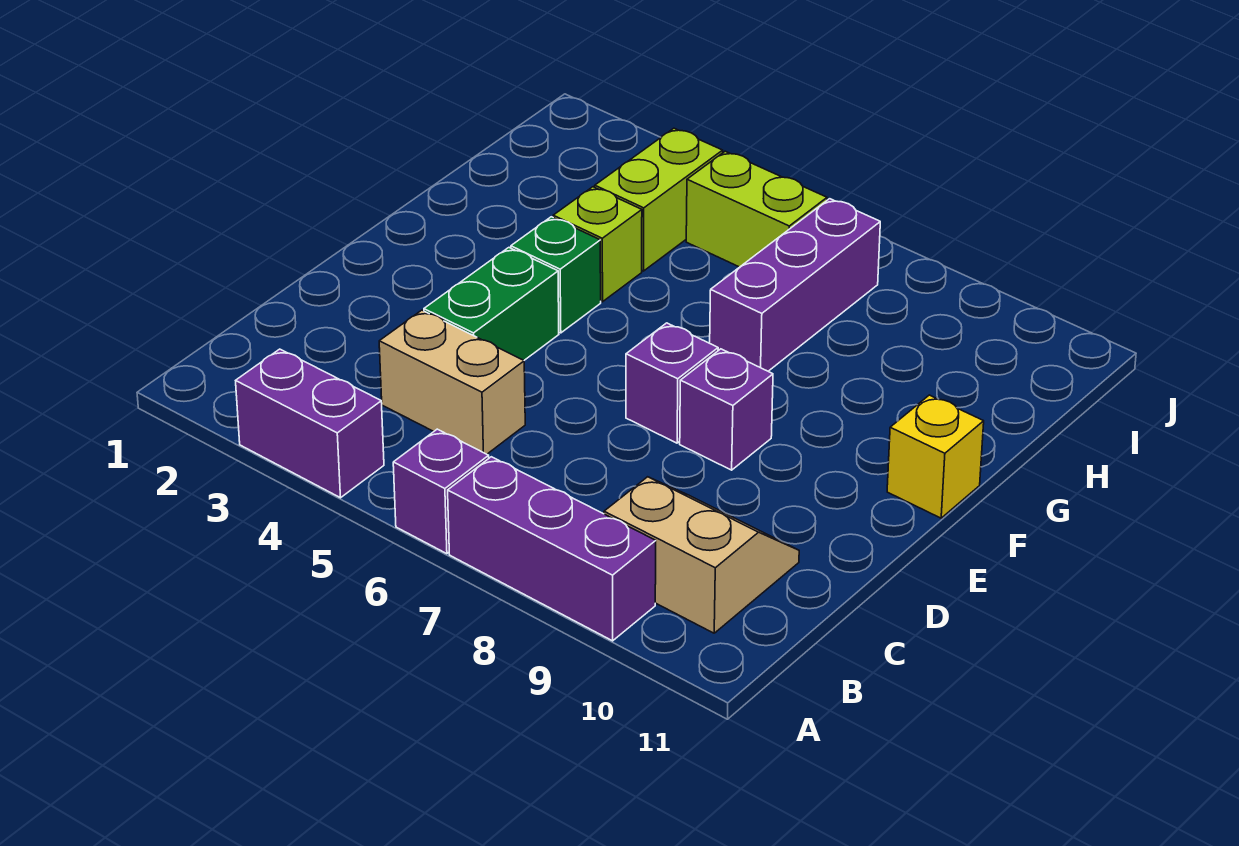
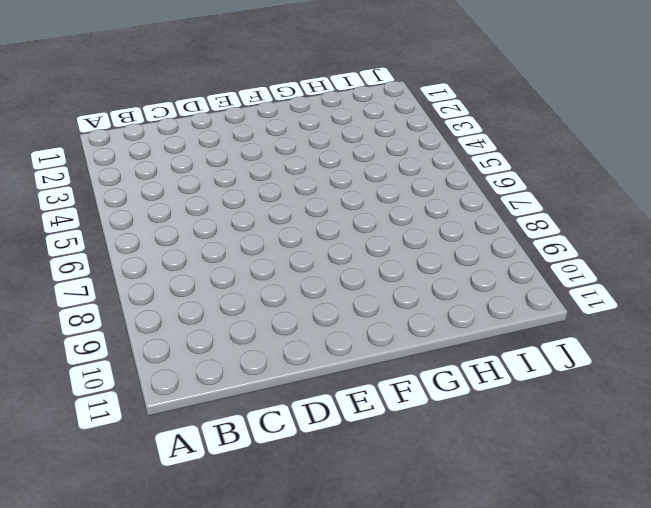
none -> purple 1x2 brick [236,349,384,498]
none -> purple 1x1 brick [393,429,489,554]
none -> purple 1x3 brick [448,457,656,641]

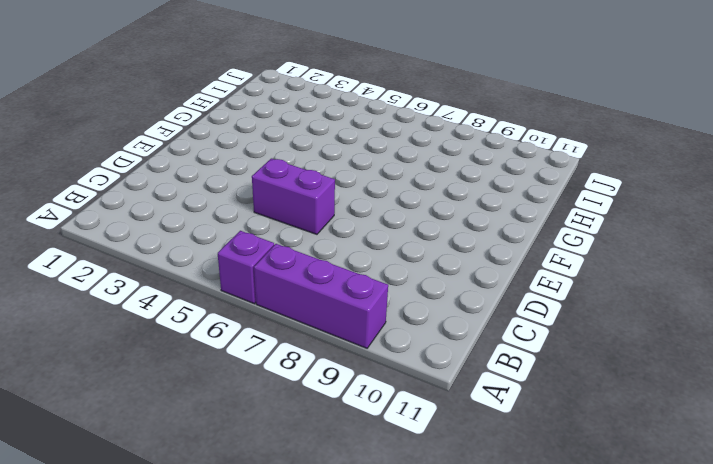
purple 1x2 brick [252,159,335,234] -> purple 1x2 brick moved to [236,349,384,498]
none -> tan 2x2 slope [604,477,799,633]
none -> tan 1x2 brick [379,310,525,454]
none -> green 1x2 brick [424,248,559,360]

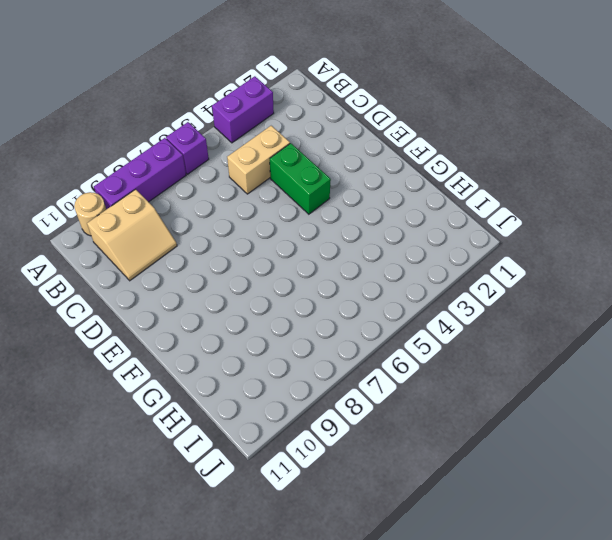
tan 1x1 round brick [74,192,106,236] -> none
none -> purple 1x1 brick [626,323,718,443]
none -> purple 1x1 brick [680,349,773,470]
none -> green 1x1 brick [511,217,601,333]

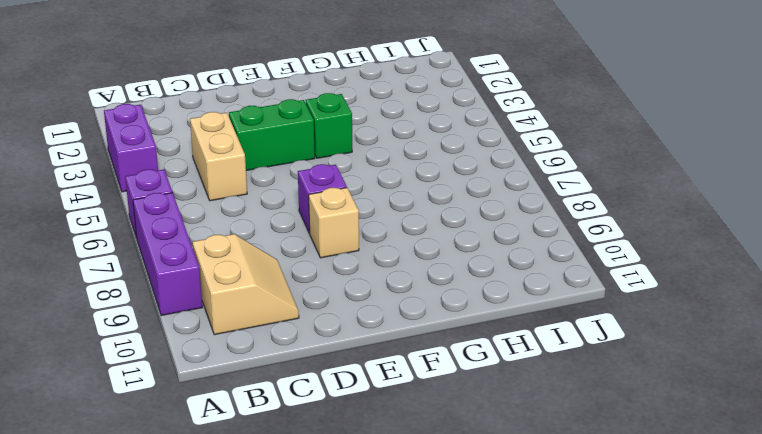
tan 1x1 brick [309,188,359,258] -> purple 1x1 brick [680,349,773,470]
none -> yellow 1x1 brick [887,395,984,518]
none -> lime 1x1 brick [553,187,642,302]
none -> purple 1x3 brick [710,199,880,371]

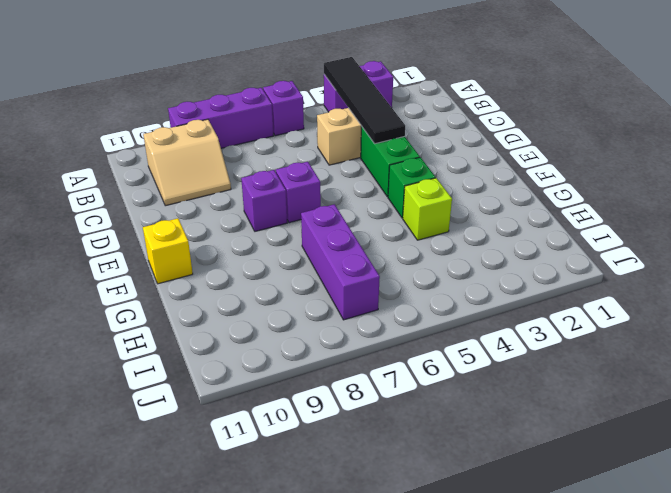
black 1x4 tile [324,57,405,144] -> none
none -> lime 1x2 brick [595,128,723,271]
none -> lime 1x2 brick [686,151,827,267]

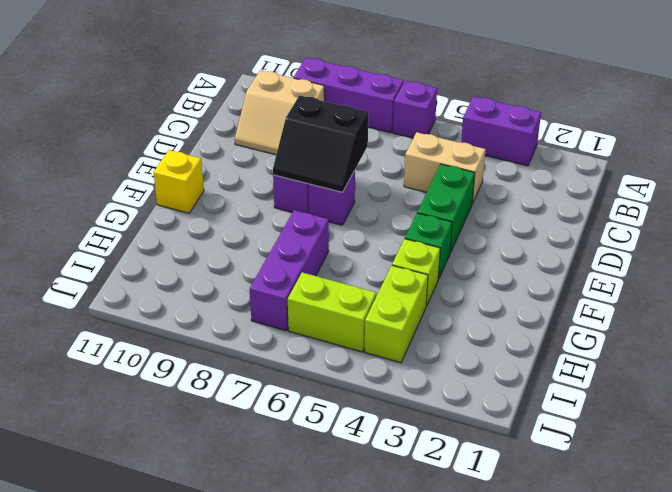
black 2x2 slope [273,96,368,192] -> none

